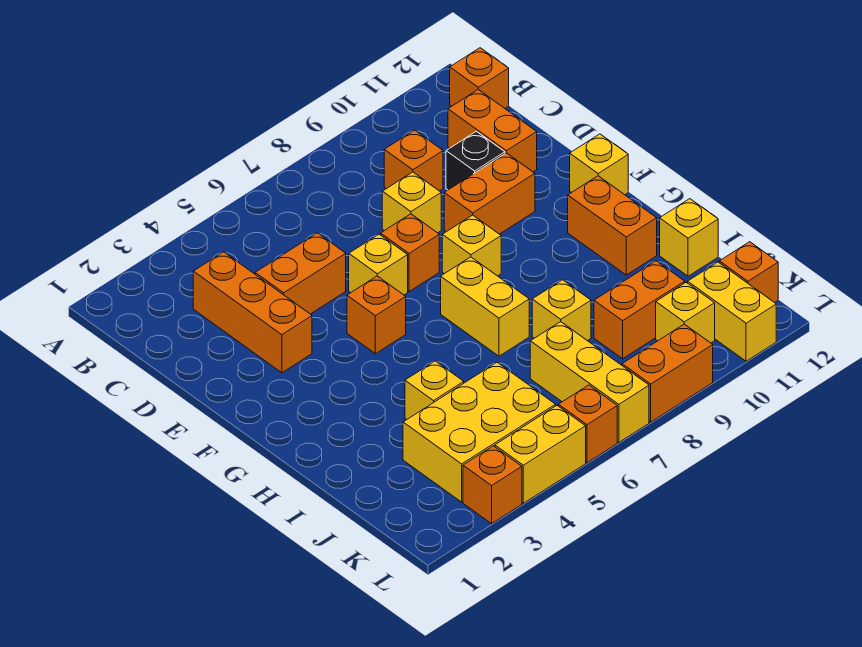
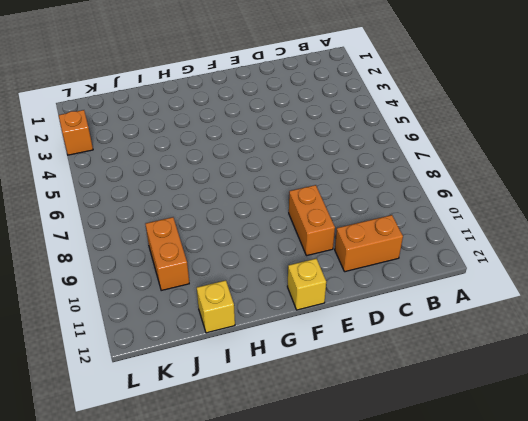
none -> orange 1x1 brick [450,48,509,108]
none -> orange 1x3 brick [193,252,312,373]
none -> orange 1x1 brick [384,130,443,191]

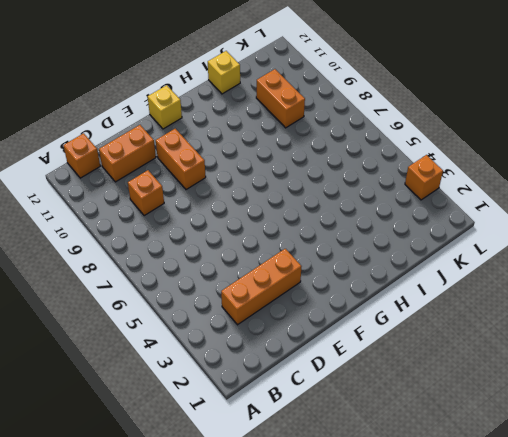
none -> orange 1x2 brick [255,233,346,314]
none -> yellow 1x1 brick [382,172,441,233]
none -> black 1x1 brick [446,131,505,190]

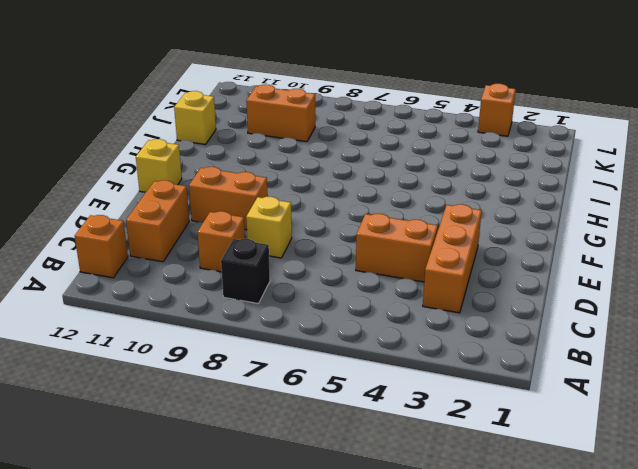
black 1x1 brick [221,239,270,304] -> black 1x1 brick moved to [446,131,505,190]
none -> yellow 1x1 brick [349,234,408,295]
none -> orange 1x1 brick [381,214,439,292]
none -> orange 1x1 brick [347,276,406,354]

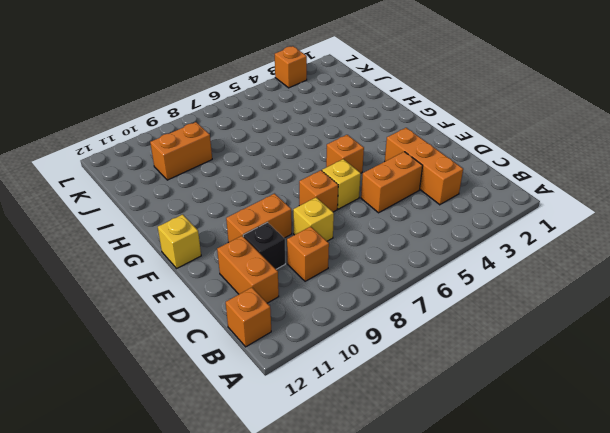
none -> yellow 1x1 brick [442,215,501,276]
none -> yellow 1x2 brick [441,257,529,356]
none -> orange 1x2 brick [568,176,657,275]

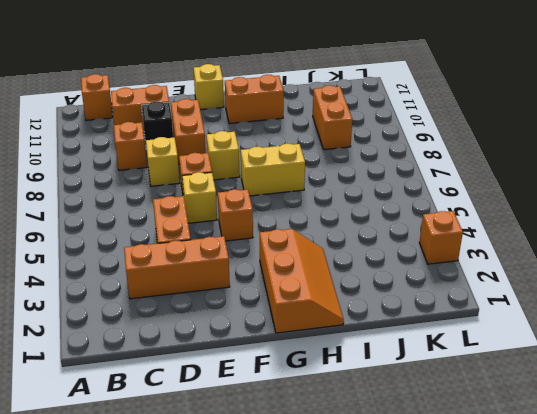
orange 2x3 slope [260,229,344,333] -> none
none -> yellow 1x1 brick [405,361,464,419]
none -> yellow 1x1 brick [532,280,591,341]
none -> yellow 1x1 brick [660,199,718,276]

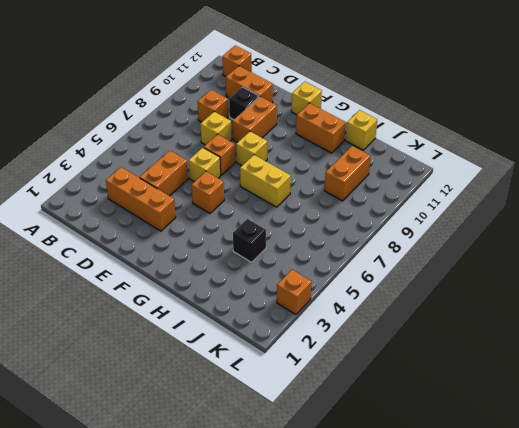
black 1x1 brick [233,219,266,262] -> yellow 1x1 brick [405,361,464,419]
none -> yellow 1x1 brick [532,280,591,341]
none -> yellow 2x3 brick [403,362,556,502]
none -> yellow 1x3 brick [530,322,649,442]

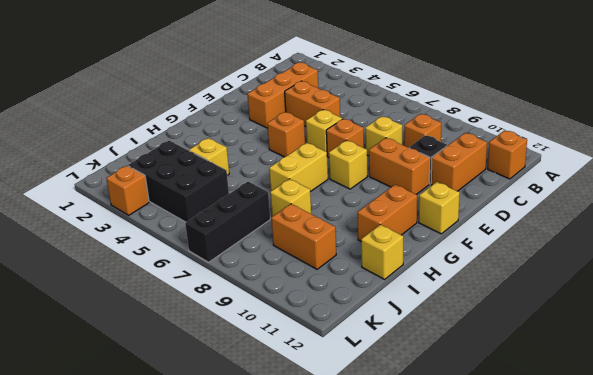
black 2x3 brick [128,141,229,222] -> yellow 2x3 brick [403,362,556,502]
black 1x3 brick [185,182,270,262] -> yellow 1x3 brick [530,322,649,442]
none -> yellow 1x1 brick [656,282,715,343]
none -> yellow 1x2 brick [688,262,776,361]
none -> orange 1x1 brick [719,242,778,303]

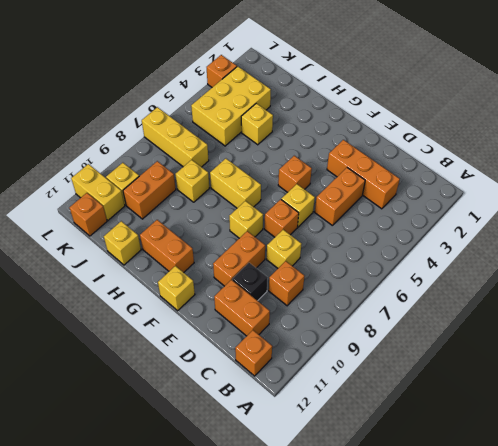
none -> yellow 1x2 brick [495,406,586,503]
none -> orange 1x1 brick [559,385,617,463]
none -> orange 1x2 brick [622,324,713,422]

